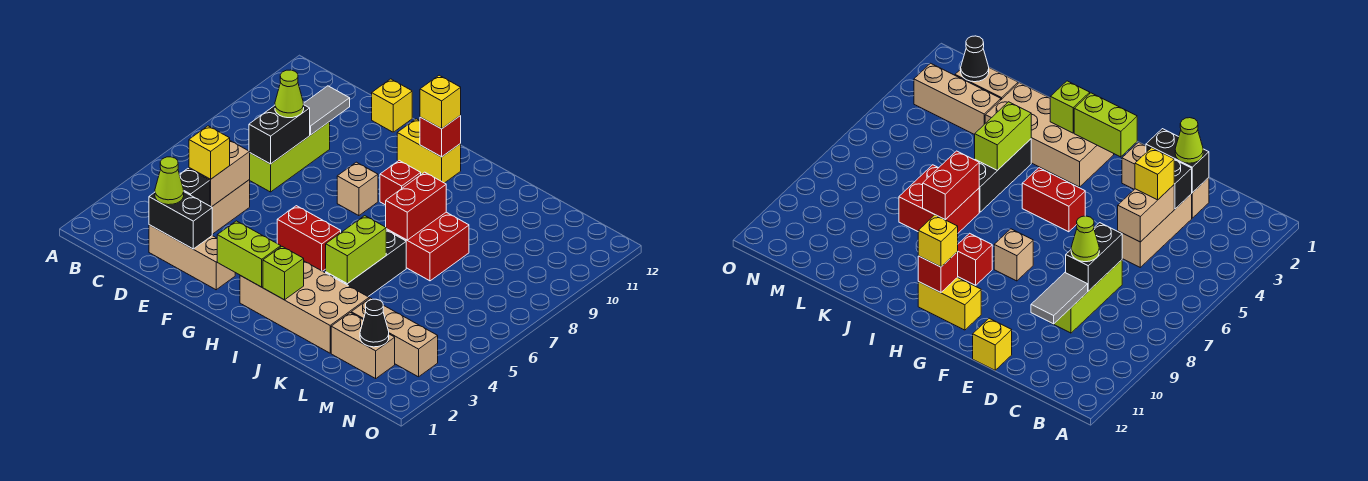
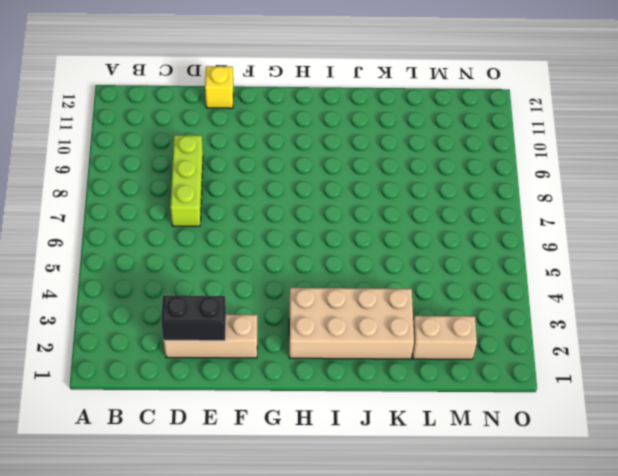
none -> tan 1x3 brick [212,180,250,234]
none -> red 1x2 brick [277,206,341,271]
none -> tan 1x1 brick [337,162,378,216]

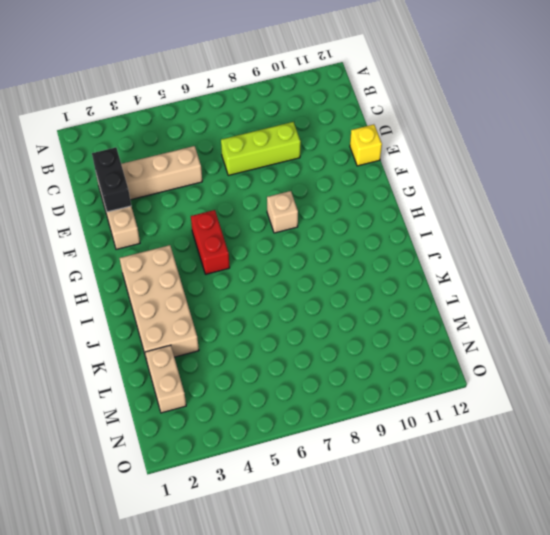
none -> yellow 1x2 brick [397,119,461,183]
none -> red 1x1 brick [380,161,421,205]
none -> black 1x3 brick [326,230,406,296]

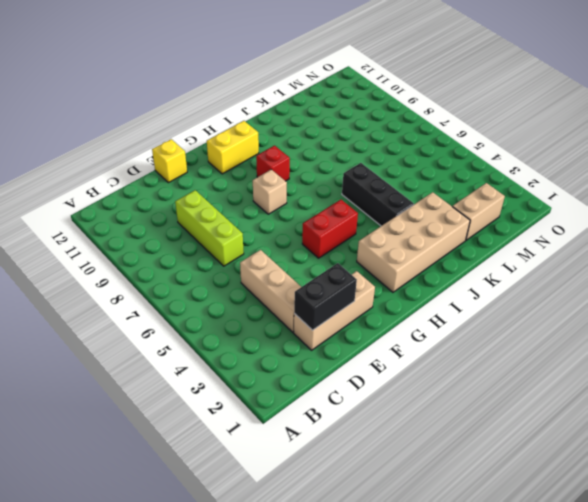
none -> red 2x2 brick [386,212,469,281]
none -> tan 1x3 brick [351,298,438,377]
none -> black 1x1 brick [180,169,210,206]

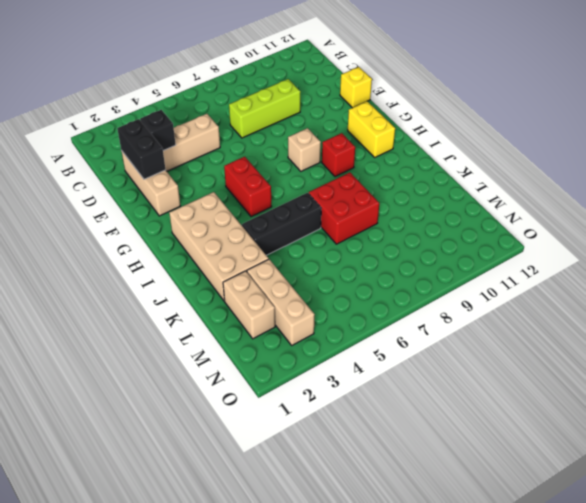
none -> tan 1x2 brick [189,141,250,207]
none -> black 1x2 brick [249,105,310,164]
none -> grey 1x2 tile [303,86,350,135]

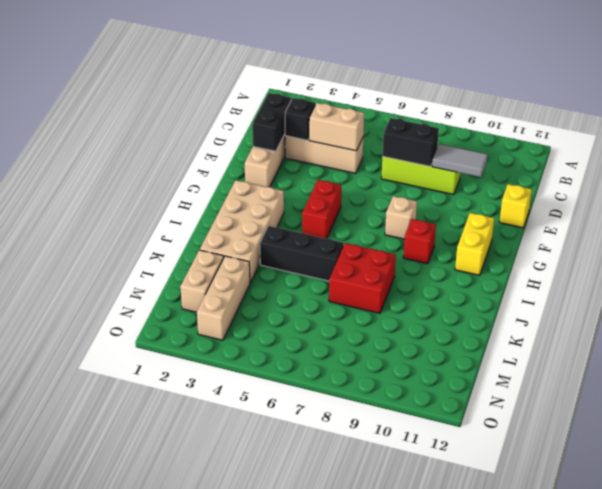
none -> lime 1x2 brick [217,221,281,287]
none -> red 1x1 brick [420,116,461,157]
none -> lime 1x1 brick [263,247,304,300]

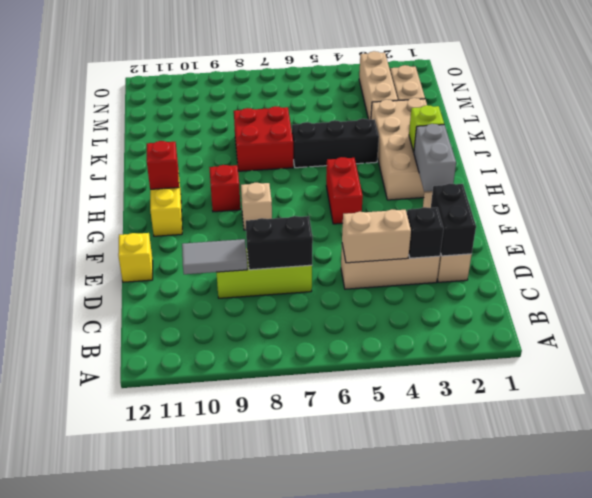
grey 1x2 brick [414,124,456,192] -> lime 1x2 brick [217,221,281,287]
none -> lime 1x2 brick [326,216,386,284]
none -> red 1x2 brick [386,172,446,240]
none -> black 1x1 cone [360,299,389,347]

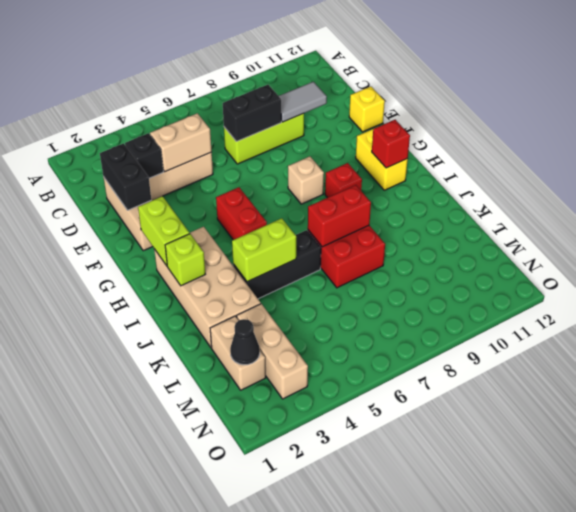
none -> lime 1x1 cone [155,157,184,205]
none -> yellow 1x1 brick [189,126,230,179]
none -> lime 1x1 cone [275,70,304,118]

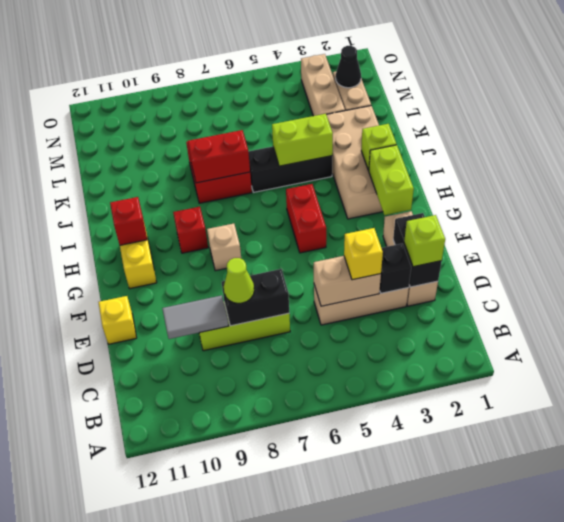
lime 1x1 brick [404,215,445,267] -> lime 1x1 cone [155,157,184,205]
none -> yellow 1x1 brick [420,75,461,129]

